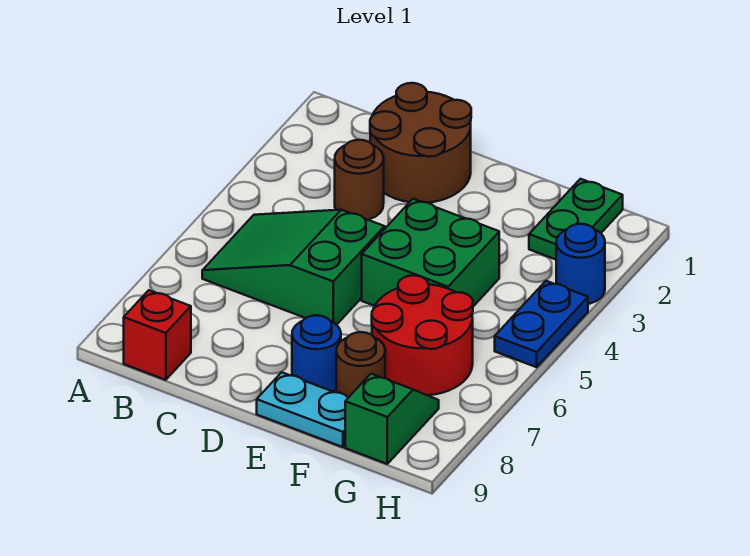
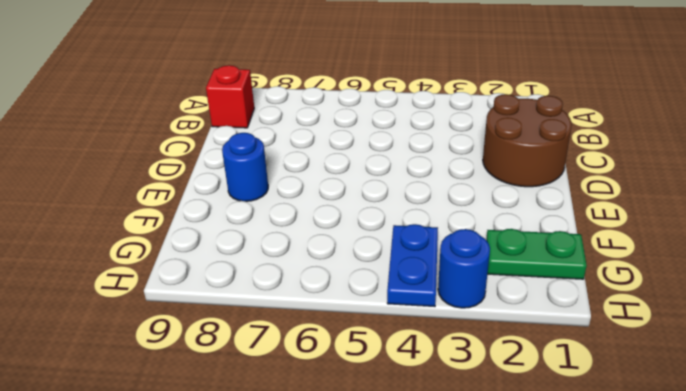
blue 1x2 plate [387,224,438,306] -> blue 1x2 plate turned to [495,281,588,367]
none -> green 2x3 slope [202,210,385,325]
none -> brown 1x1 round brick [335,140,384,220]
none -> green 2x2 brick [362,199,499,306]

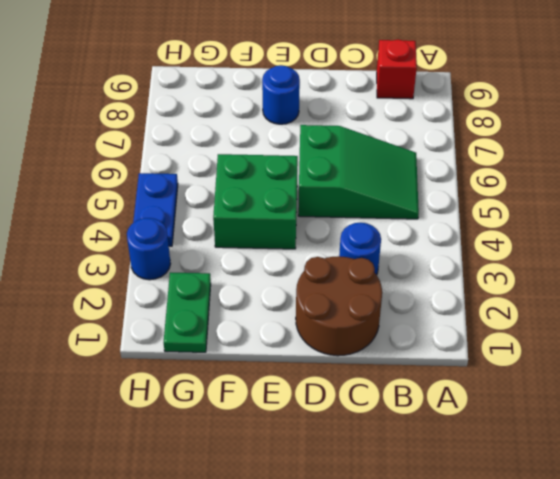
blue 1x1 round brick [339,222,381,275] -> brown 1x1 round brick [335,140,384,220]
none -> cyan 1x2 plate [257,372,348,447]
none -> red 2x2 round brick [372,275,473,395]
none -> brown 1x1 round brick [336,332,385,398]

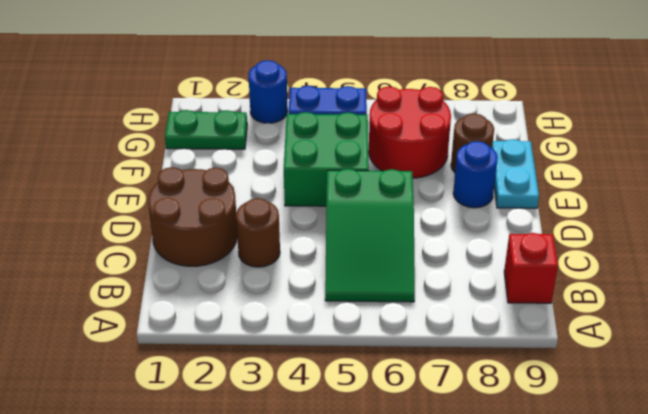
none -> green 1x2 slope [345,374,439,464]

